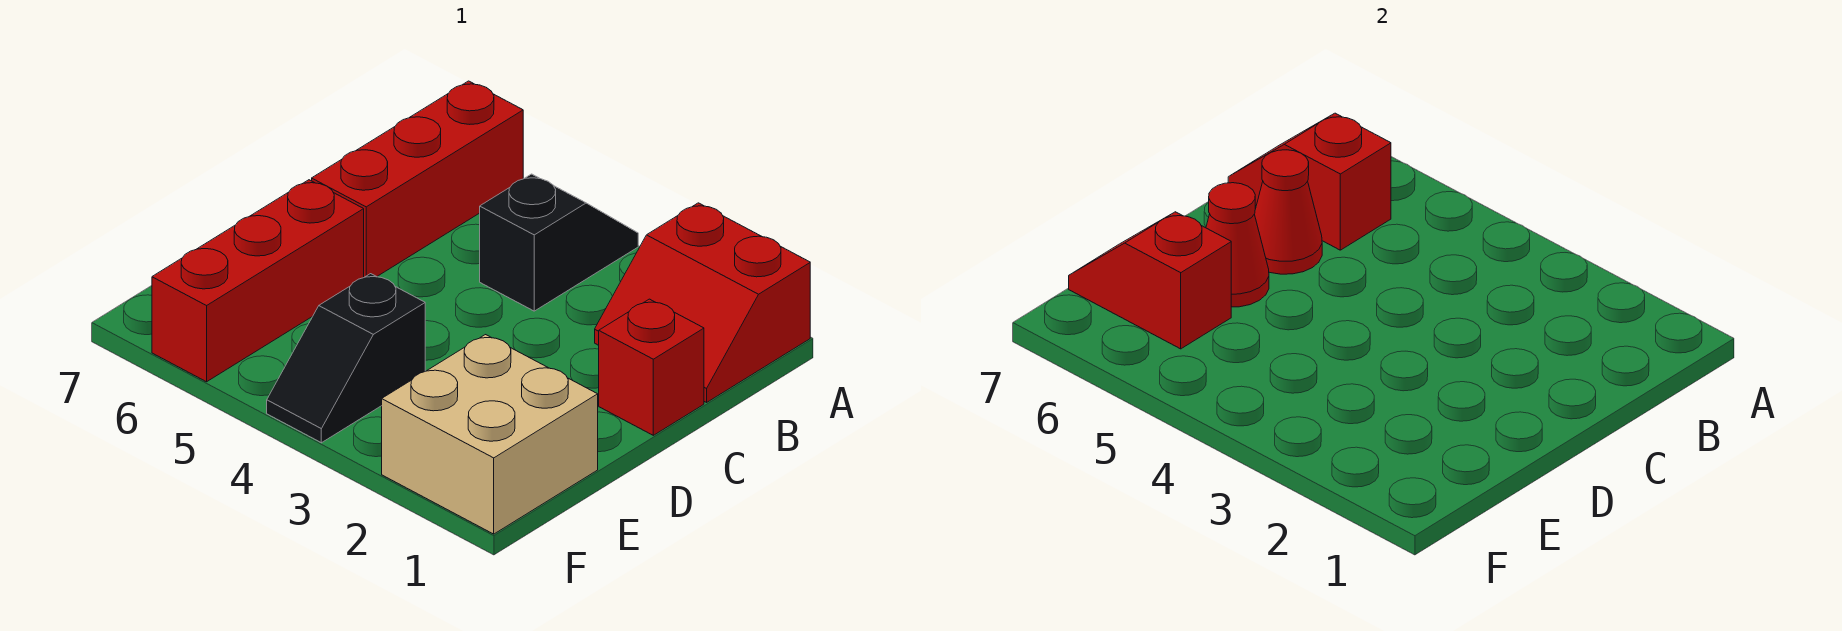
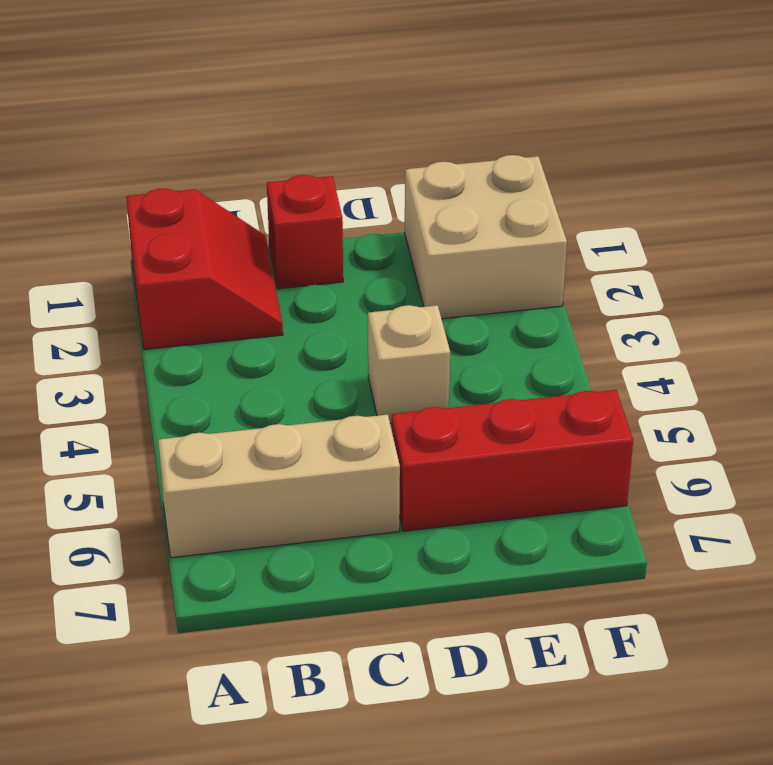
tan 1x3 brick [158,415,400,558] -> red 1x3 brick [312,81,523,277]
tan 1x1 brick [368,305,450,424] -> none
none -> black 1x2 slope [480,174,638,311]
none -> black 1x2 slope [267,274,425,443]

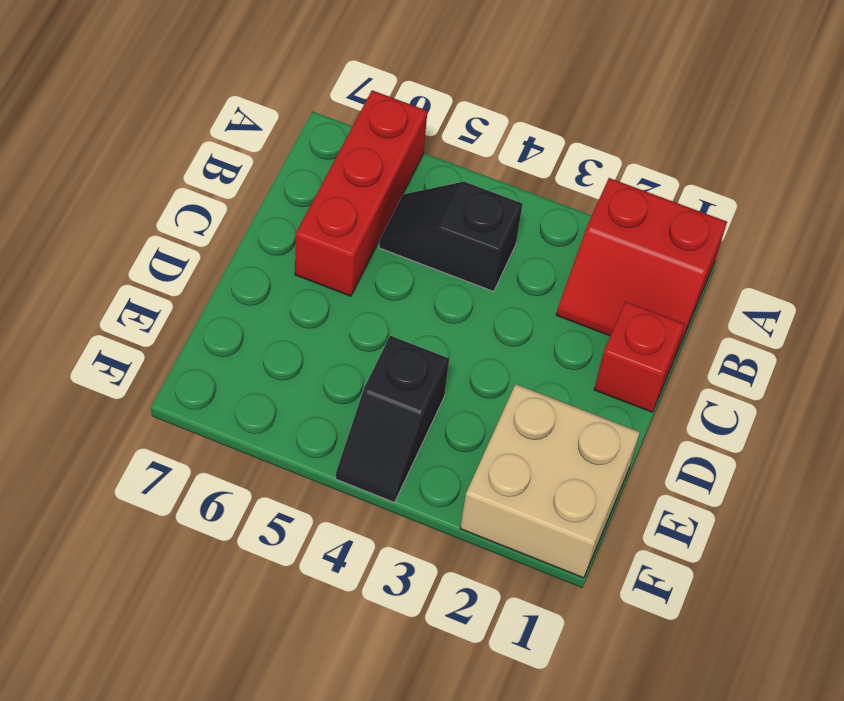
black 1x2 slope [379,182,523,292] -> black 1x2 slope turned to [480,174,638,311]
none -> red 1x3 brick [152,180,364,382]
none -> red 1x2 slope [1228,113,1391,250]

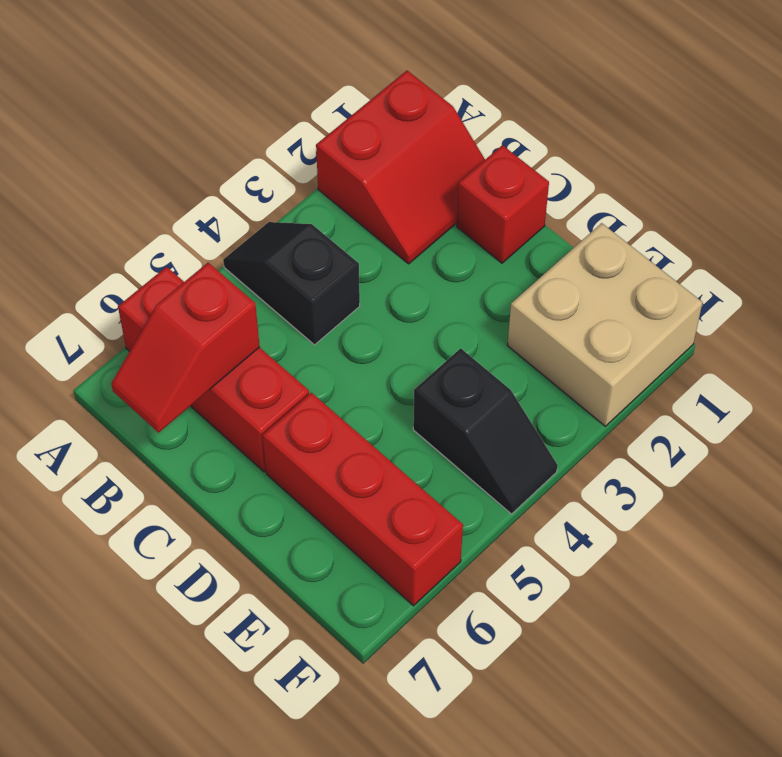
none -> red 1x1 cone [1255,150,1322,274]
none -> red 1x1 cone [1206,183,1269,307]

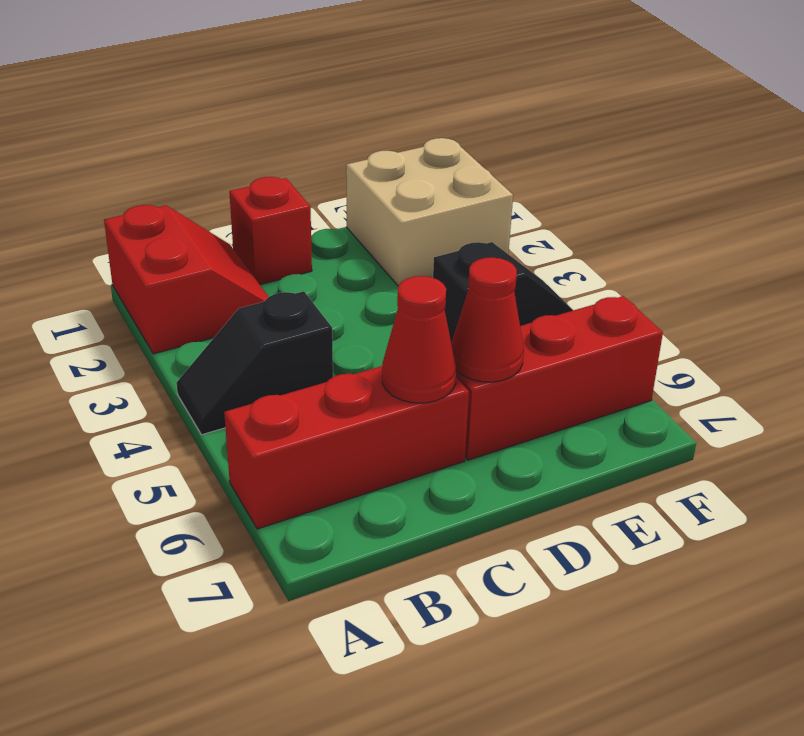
none -> red 1x2 slope [1228,113,1391,250]
none -> red 1x2 slope [1069,212,1231,349]

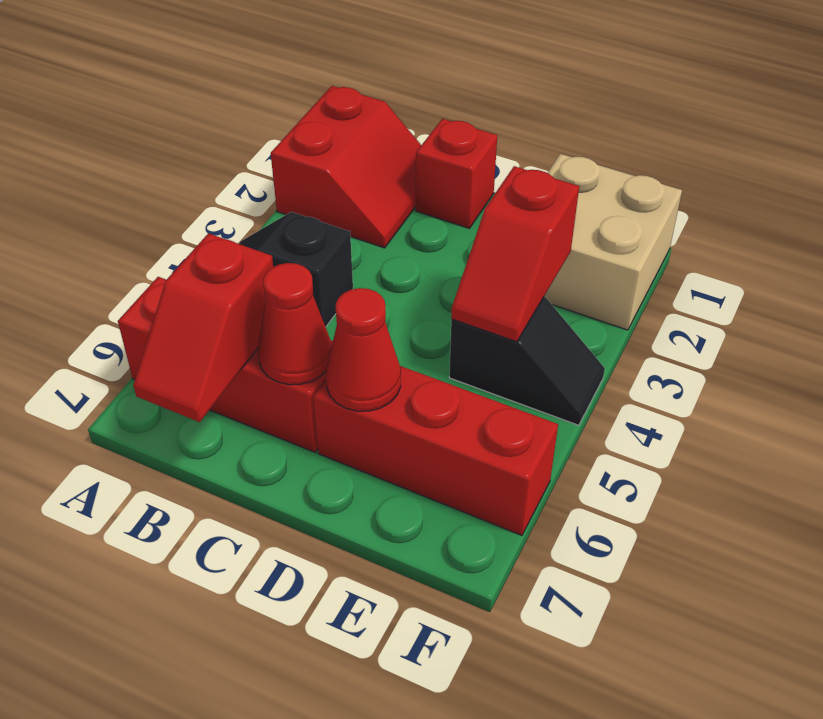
red 1x2 slope [451,166,579,342] -> red 1x2 slope moved to [1069,212,1231,349]

